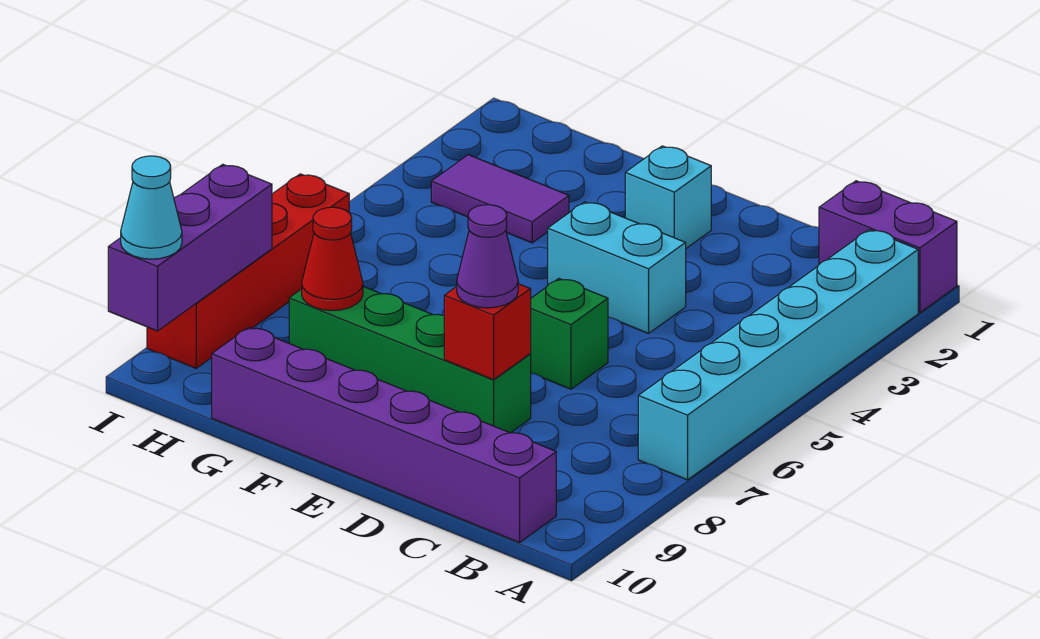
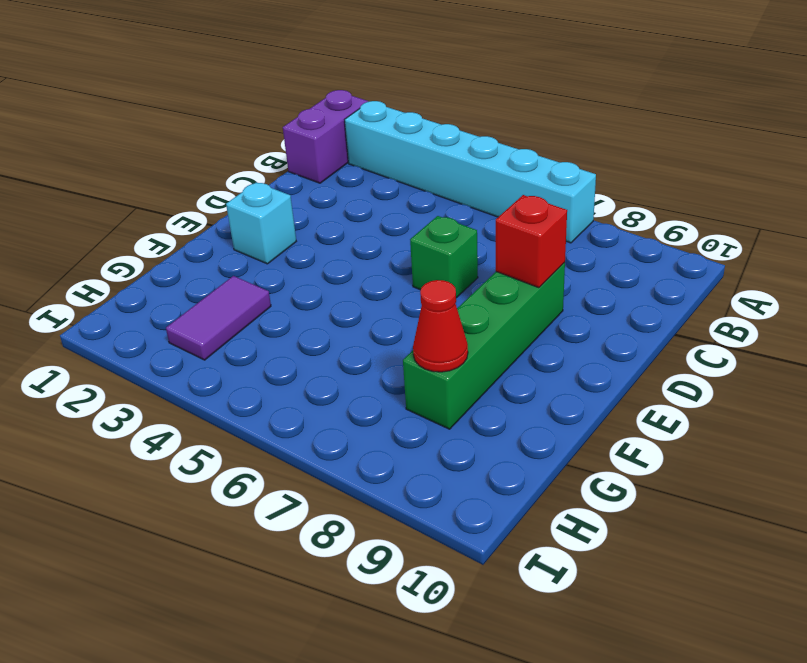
none -> purple 1x6 brick [212,327,556,543]
none -> cyan 1x2 brick [548,202,686,333]
none -> red 1x4 brick [147,174,349,368]

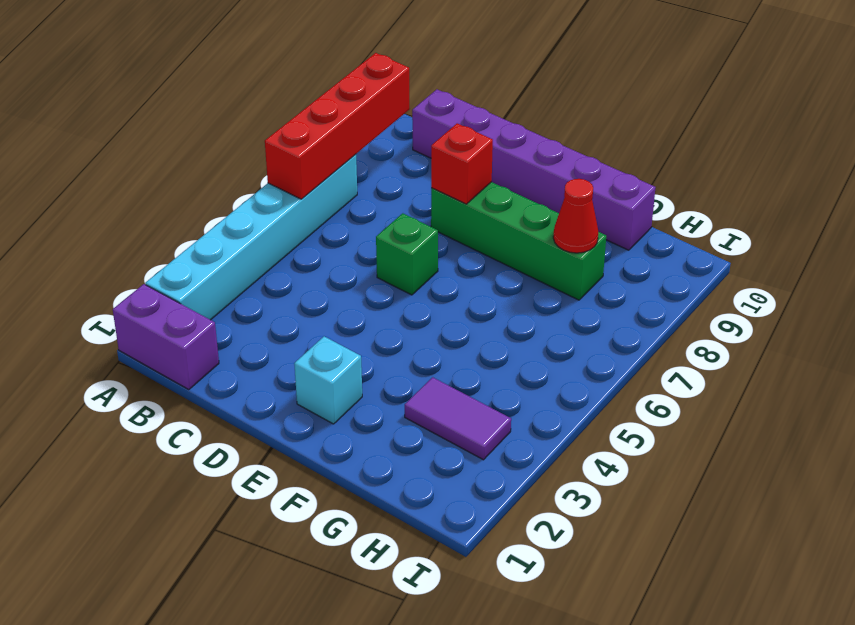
red 1x4 brick [265,53,409,199] -> red 1x4 brick moved to [147,174,349,368]
none -> cyan 1x2 brick [548,202,686,333]
none -> purple 1x3 brick [108,164,272,331]
none -> purple 1x1 cone [457,205,518,308]

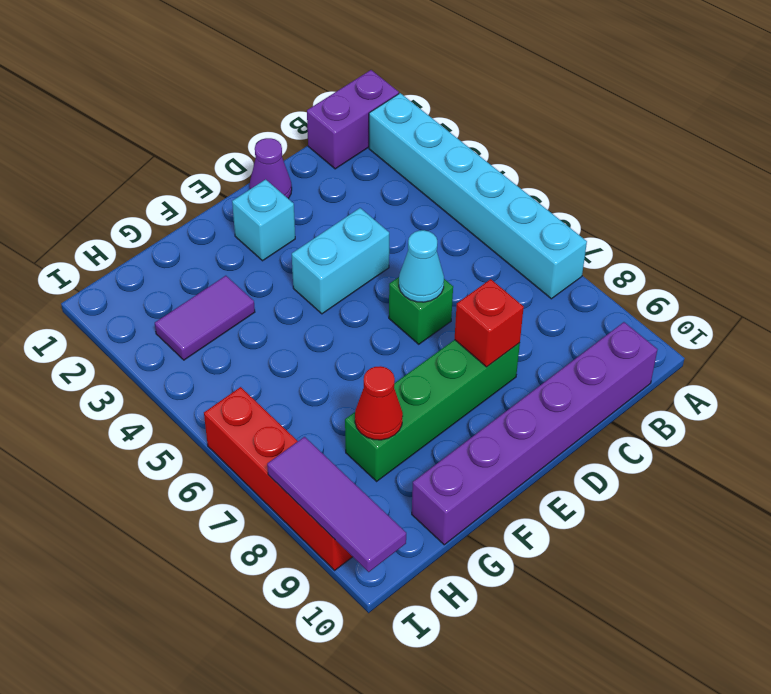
purple 1x1 cone [249,138,292,199] -> purple 1x1 cone moved to [457,205,518,308]
cyan 1x1 cone [399,230,444,302] -> cyan 1x1 cone moved to [121,156,182,259]
purple 1x3 tile [267,437,406,572] -> purple 1x3 brick [108,164,272,331]

